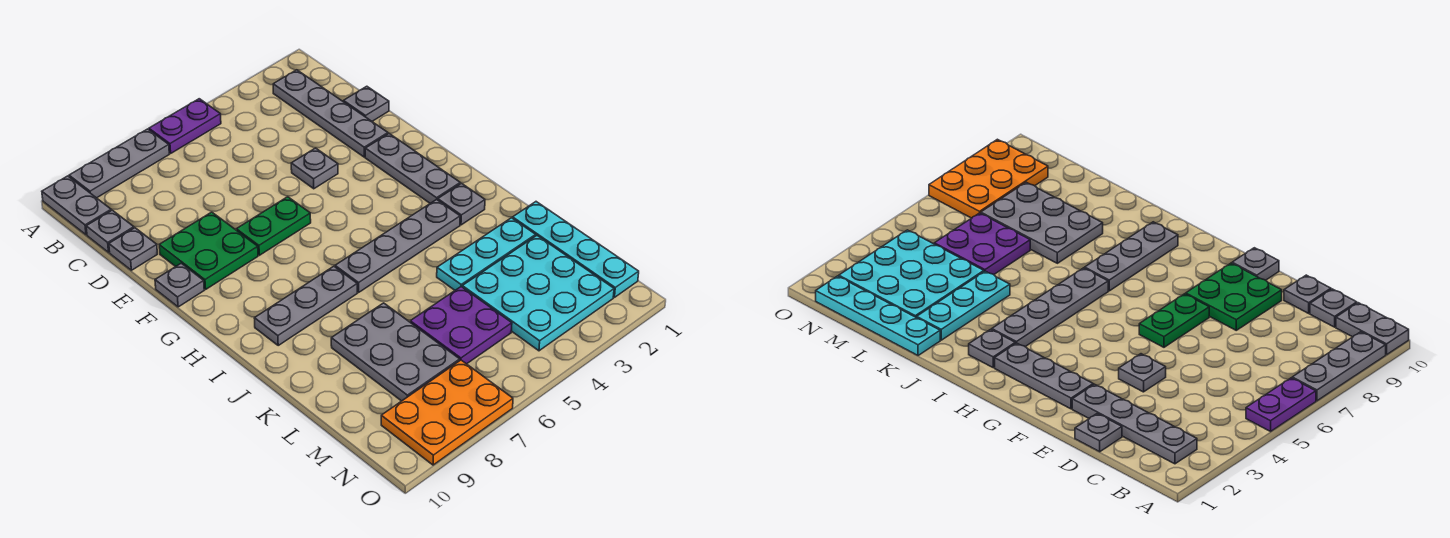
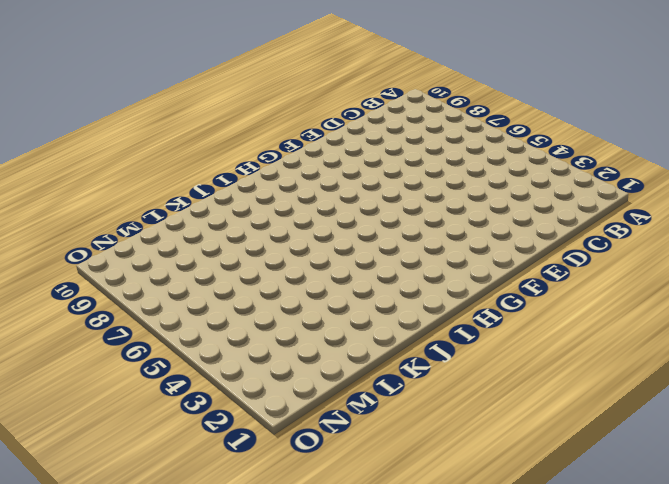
none -> purple 1x2 plate [149,99,221,153]
none -> grey 1x3 plate [69,129,169,198]
none -> grey 1x2 plate [42,176,111,235]

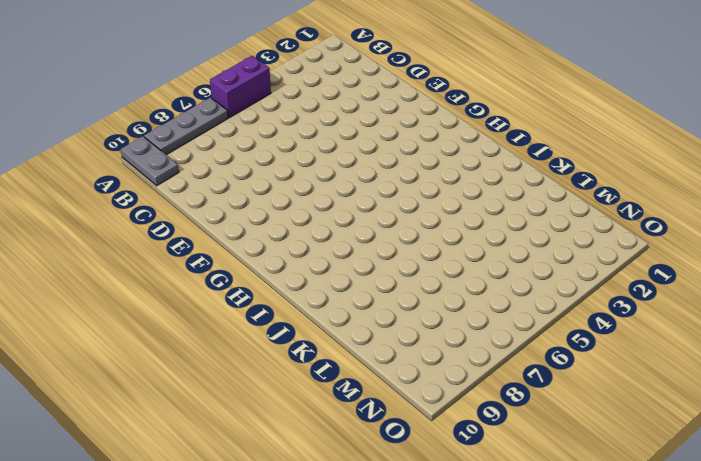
purple 1x2 brick [210,56,271,118] -> purple 1x2 plate [149,99,221,153]
none -> grey 1x4 plate [273,70,388,157]
none -> grey 1x1 plate [86,210,134,252]
none -> grey 1x1 plate [343,86,389,121]

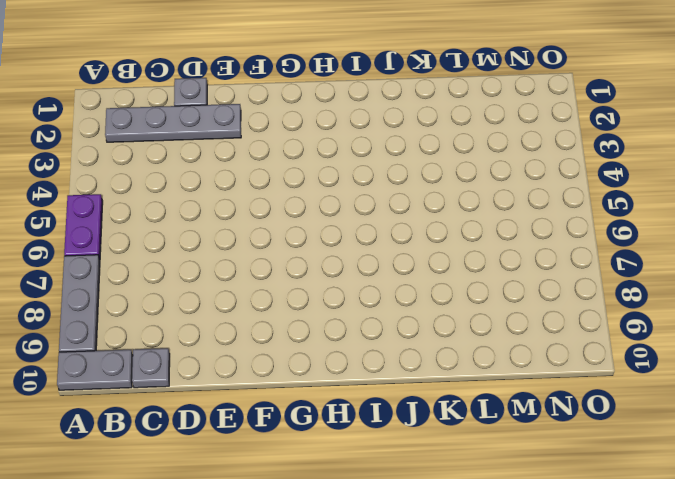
none -> grey 1x1 plate [109,228,157,270]
none -> grey 1x1 plate [291,148,338,189]
none -> green 2x2 plate [159,212,258,289]

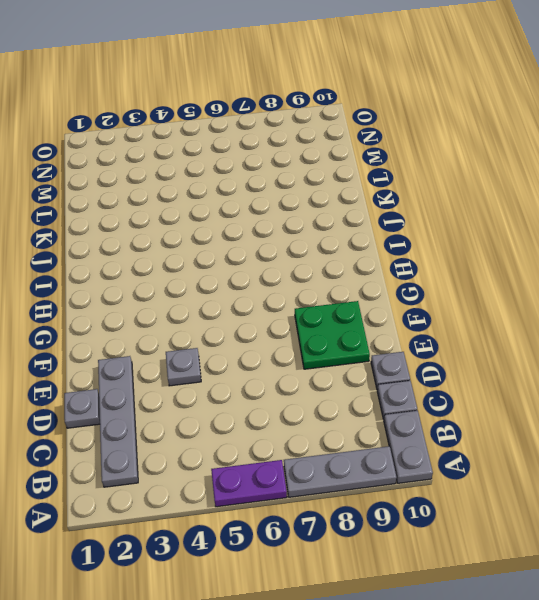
none -> grey 1x3 plate [365,134,460,203]
none -> green 1x2 plate [237,197,311,255]
none -> grey 1x1 plate [155,263,204,307]

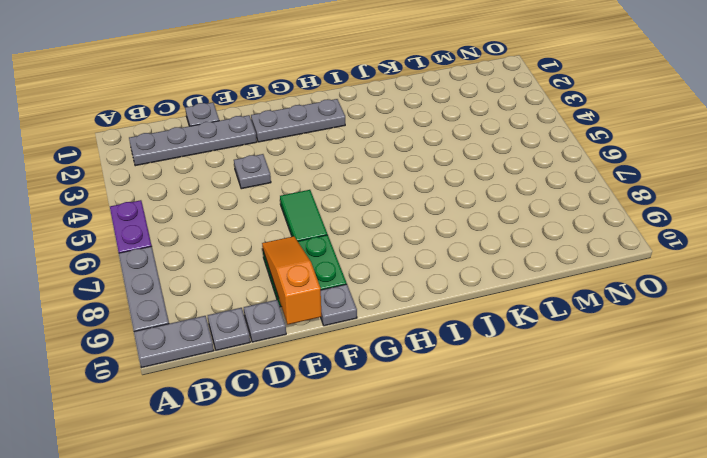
orange 1x3 slope [262,236,322,324] -> none
green 1x2 tile [280,190,327,241] -> green 1x2 plate [237,197,311,255]
none -> grey 1x1 plate [438,183,485,225]
none -> grey 1x4 plate [335,199,460,292]
none -> grey 1x3 plate [254,266,357,345]

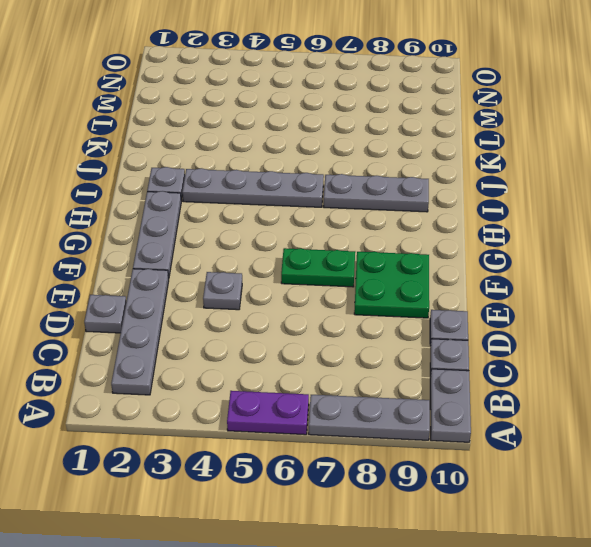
none -> grey 1x1 plate [155,263,204,307]
none -> cyan 1x4 plate [513,202,639,297]
none -> cyan 1x3 plate [437,218,536,290]

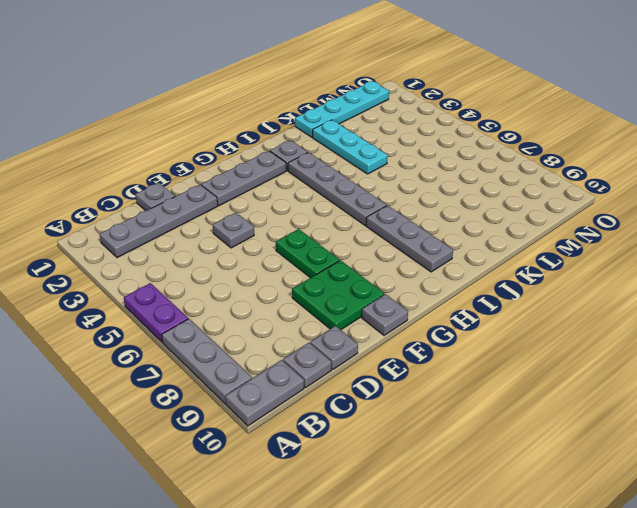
none -> grey 2x3 plate [331,303,460,401]
none -> cyan 3x3 plate [462,236,614,351]
none -> purple 2x2 plate [410,287,512,364]

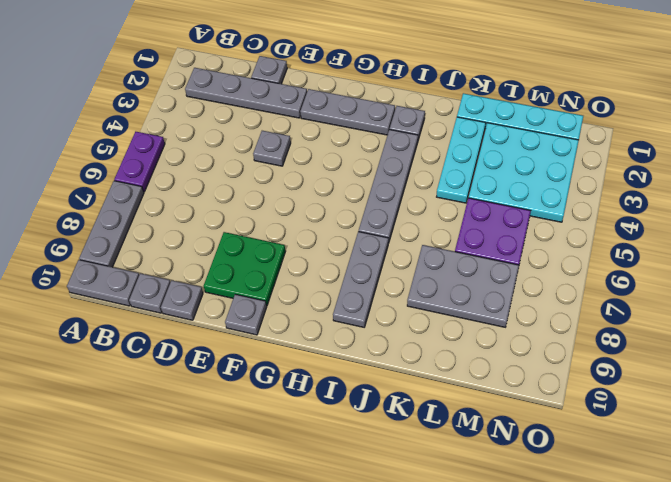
none -> green 1x2 plate [237,197,311,255]
none -> orange 2x3 plate [381,360,513,465]

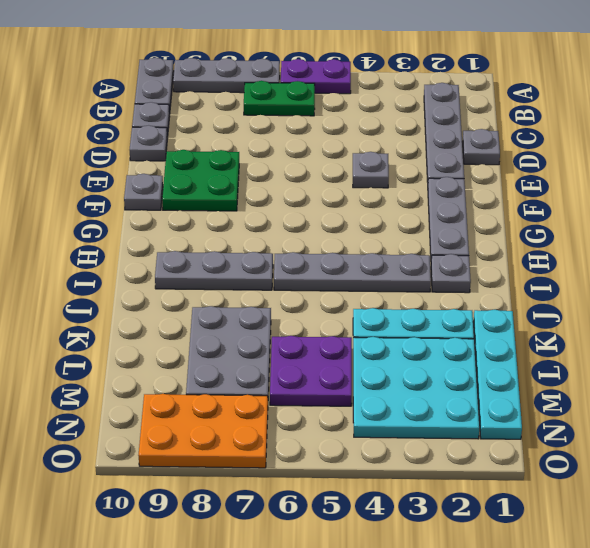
green 1x2 plate [244,81,315,116] -> green 1x2 plate moved to [237,197,311,255]

